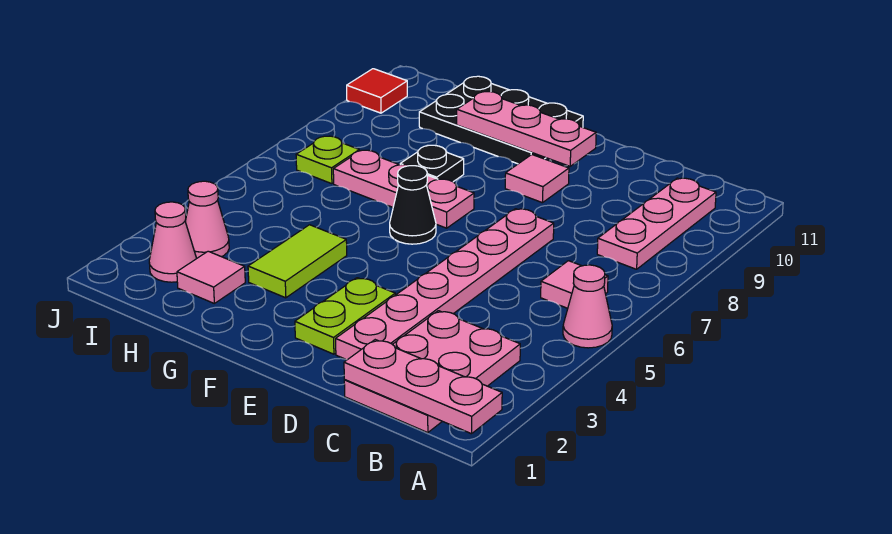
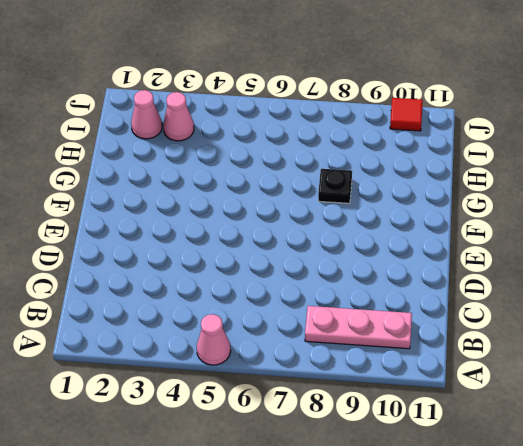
none -> pink 2x3 plate [344,311,520,433]
none -> pink 1x1 tile [541,261,608,308]
none -> pink 1x6 plate [336,209,554,360]

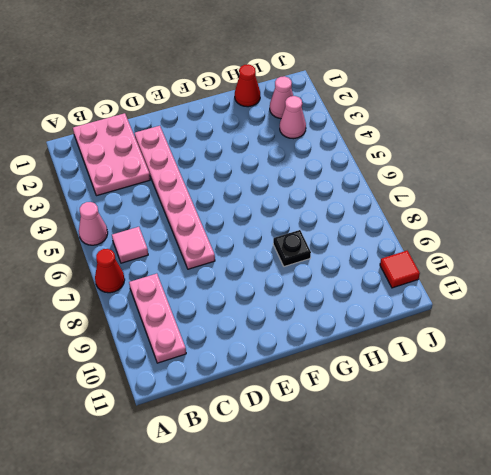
red 1x1 cone [95,249,125,293] -> none
red 1x1 cone [235,64,260,107] -> none
none -> lime 1x2 plate [295,278,395,354]
none -> pink 1x1 tile [505,155,569,203]
none -> black 1x1 cone [390,166,436,244]

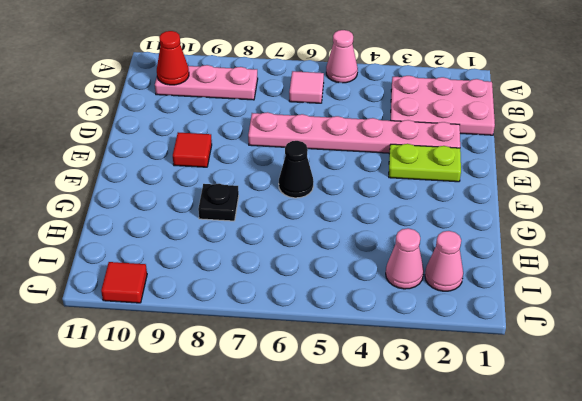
red 1x1 cone [157,31,189,85] -> none
red 1x1 tile [173,132,212,167] -> pink 1x1 tile [505,155,569,203]
none -> pink 1x3 plate [333,150,474,228]
none -> black 2x3 plate [419,76,583,164]
none -> lime 1x2 tile [248,225,347,298]

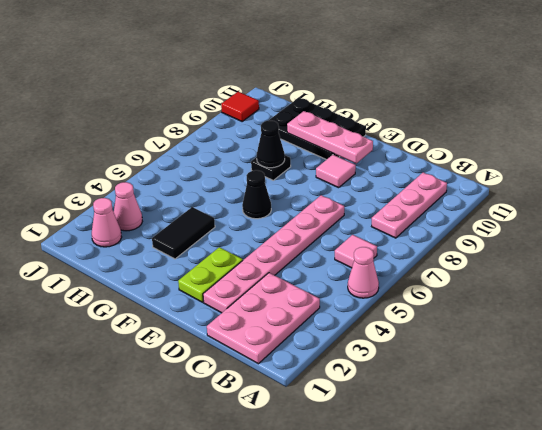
black 1x2 tile [152,207,215,259] -> lime 1x2 tile [248,225,347,298]
black 1x1 cone [257,121,285,168] -> none
none -> pink 1x3 plate [333,150,474,228]
none -> pink 1x1 tile [177,251,245,303]
none -> lime 1x1 plate [296,136,359,184]

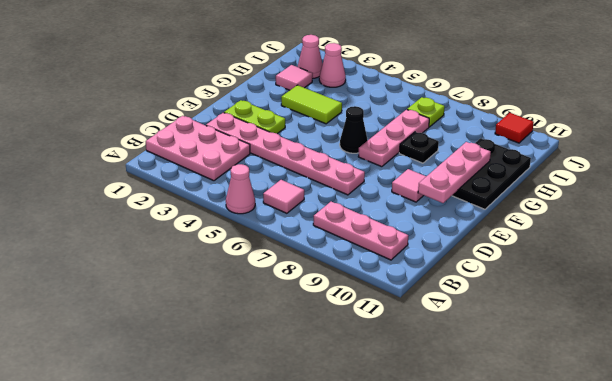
none -> pink 1x3 plate [344,340,502,434]

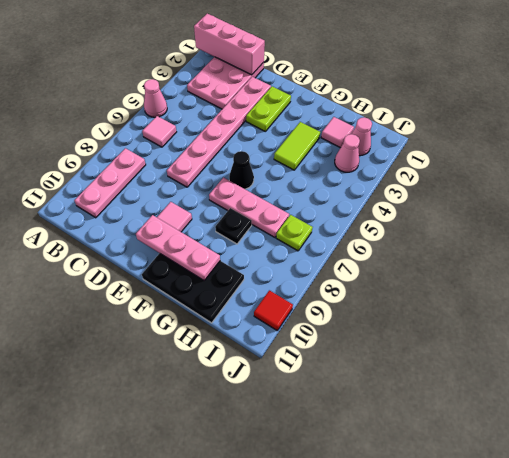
pink 1x3 brick [194,14,265,75] -> pink 1x3 plate [344,340,502,434]

